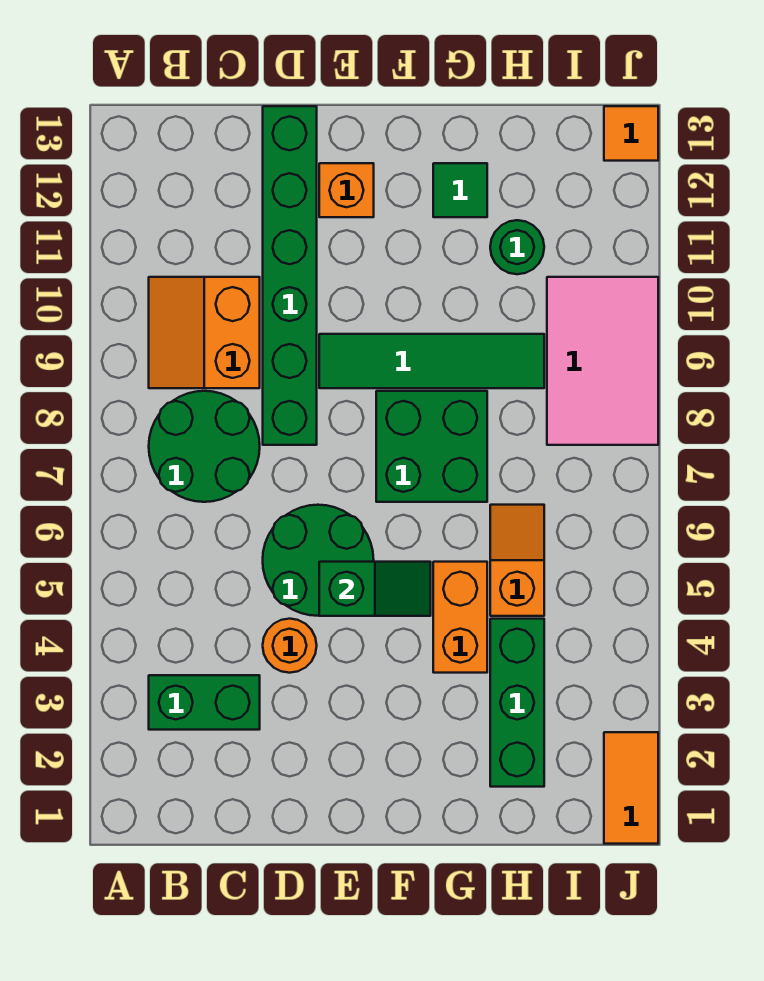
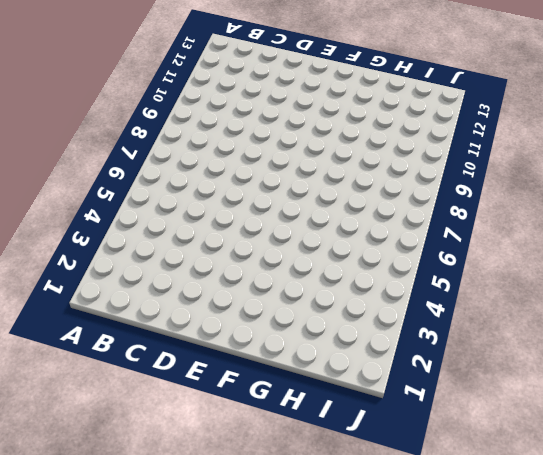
none -> green 1x2 brick [149,675,260,730]
none -> green 2x2 round brick [149,391,260,502]
none -> orange 2x2 slope [149,277,260,388]

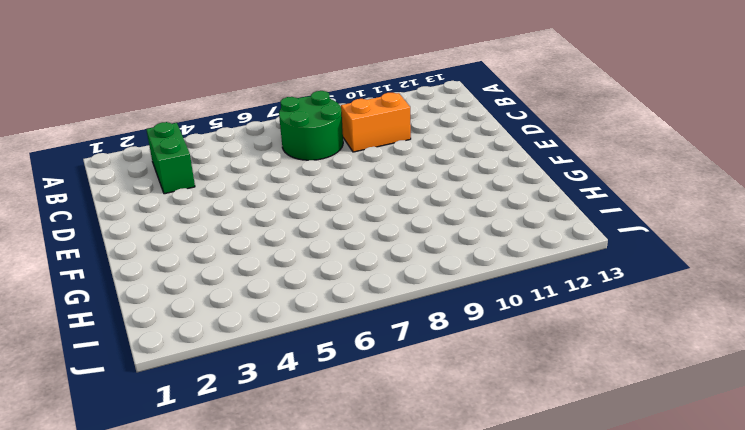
none -> orange 1x1 round brick [263,619,317,673]
none -> green 2x2 round brick [263,505,374,616]
none -> green 1x6 brick [263,106,317,445]

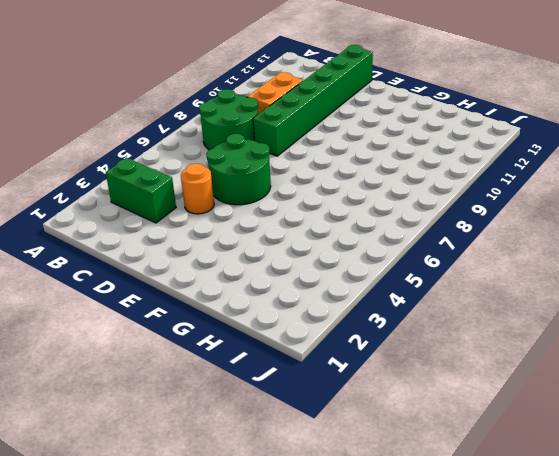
none -> green 1x4 tile [319,334,544,388]
none -> orange 1x1 brick [319,163,374,217]
none -> green 2x2 brick [376,391,487,502]

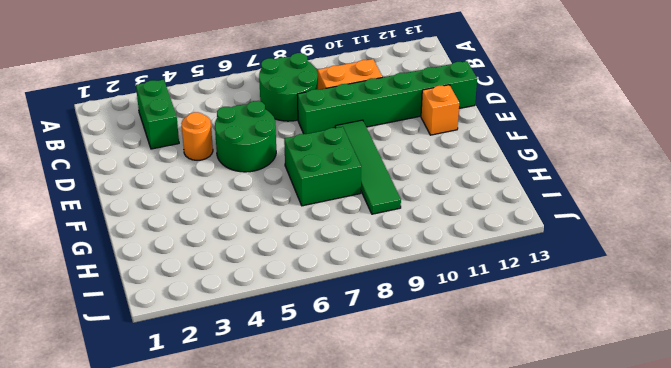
none -> orange 1x2 brick [433,562,487,673]
none -> green 1x1 tile [433,163,487,217]
none -> green 1x3 brick [490,619,544,787]

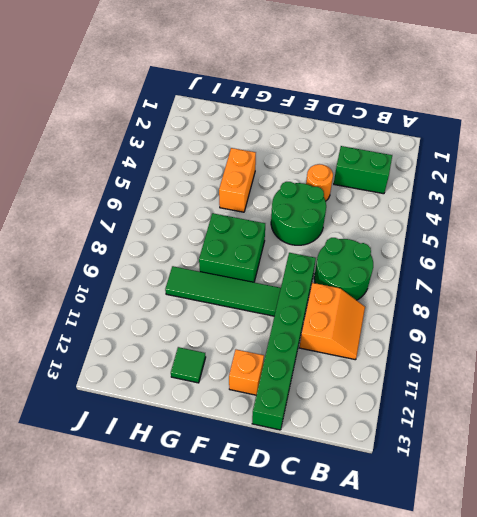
none -> green 1x3 brick [490,619,544,787]
none -> orange 1x2 slope [490,505,544,616]
none -> green 1x1 round brick [490,220,544,274]

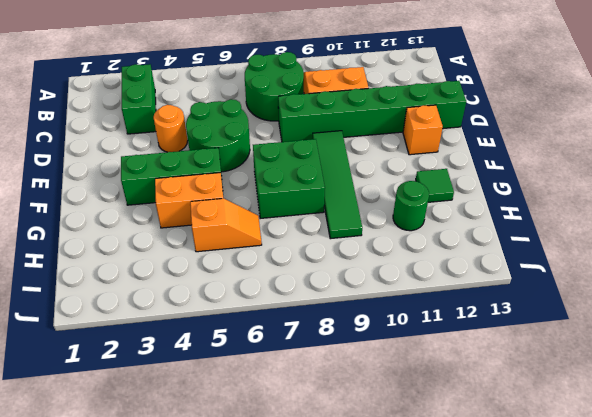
green 1x3 brick [121,148,223,205] -> green 1x3 brick moved to [490,619,544,787]
none -> pink 2x3 tile [547,277,658,445]
none -> orange 1x2 tile [604,732,658,844]
none -> orange 1x1 tile [604,106,658,161]

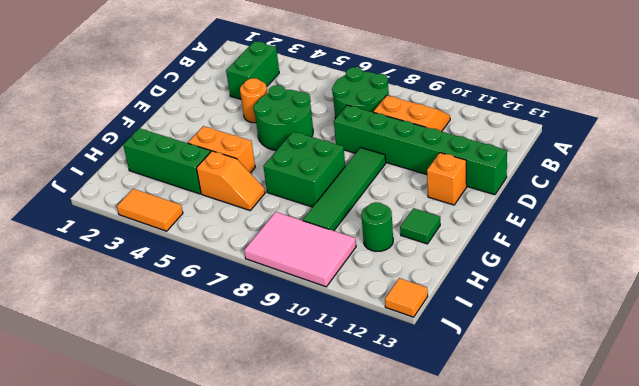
orange 1x2 tile [117,189,183,231] -> orange 1x2 tile moved to [604,732,658,844]
none -> green 1x2 slope [319,562,431,616]

